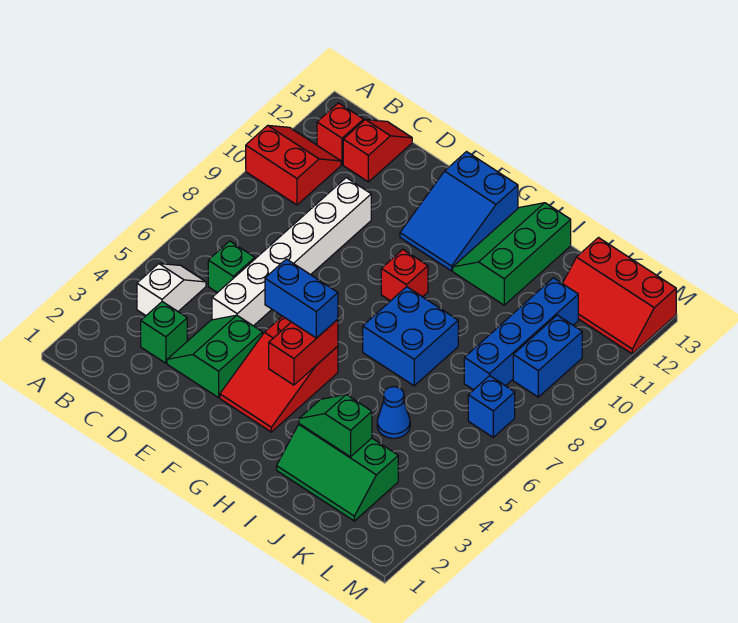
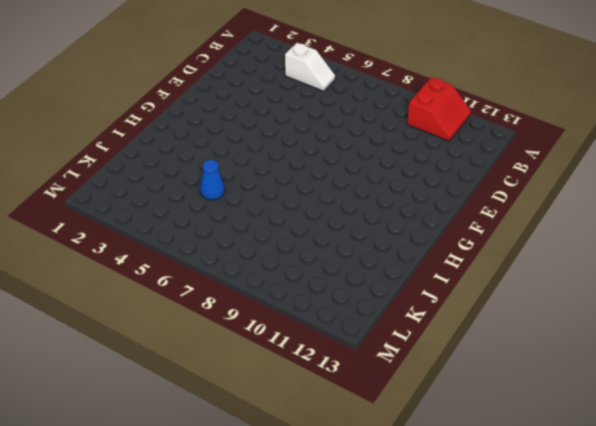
none -> red 1x1 brick [317,103,364,165]
none -> green 1x1 brick [141,302,187,363]
none -> green 1x1 brick [208,241,255,293]

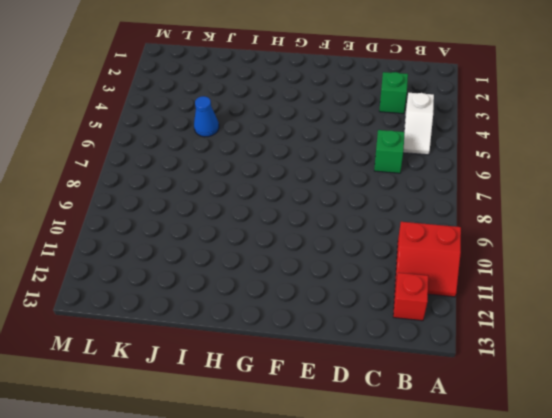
none -> red 1x2 slope [343,120,412,182]
none -> green 2x2 slope [167,315,263,398]
none -> white 1x6 brick [212,178,371,326]

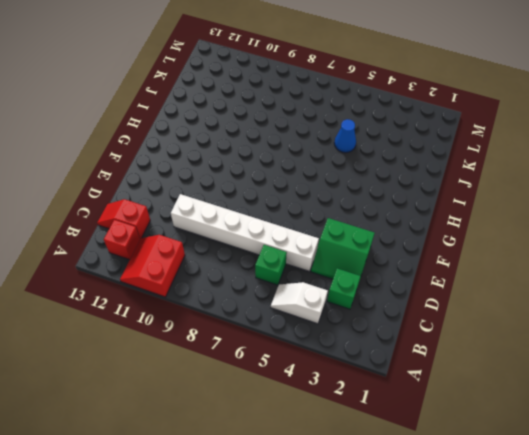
none -> red 2x3 slope [220,316,338,432]
none -> blue 2x3 slope [400,152,518,271]
none -> red 1x1 brick [381,249,428,301]

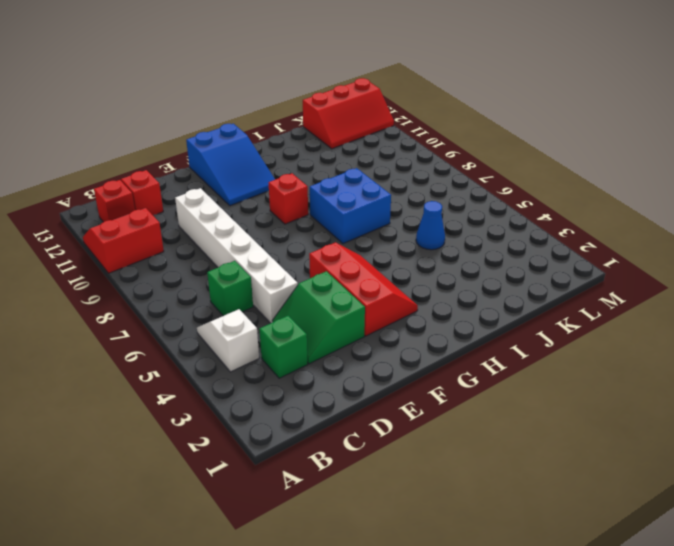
red 2x3 slope [309,242,418,336] -> red 2x3 slope turned to [220,316,338,432]
none -> green 2x3 slope [453,203,571,305]
none -> green 2x3 slope [277,424,398,521]
none -> blue 1x4 brick [464,278,578,390]

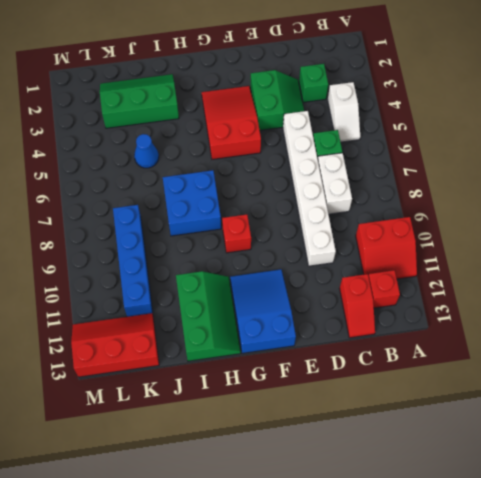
white 1x2 brick [318,153,352,214] -> none
none -> blue 1x1 brick [468,376,515,437]
none -> blue 1x2 brick [513,315,582,397]
none -> red 1x2 brick [269,319,338,385]

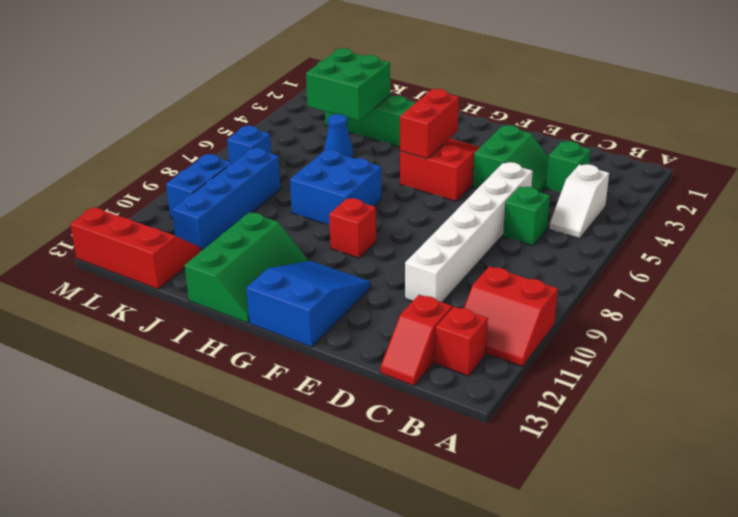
green 2x2 brick [306,48,390,121] -> green 1x2 slope [299,395,372,457]
none -> blue 1x2 brick [265,259,338,338]

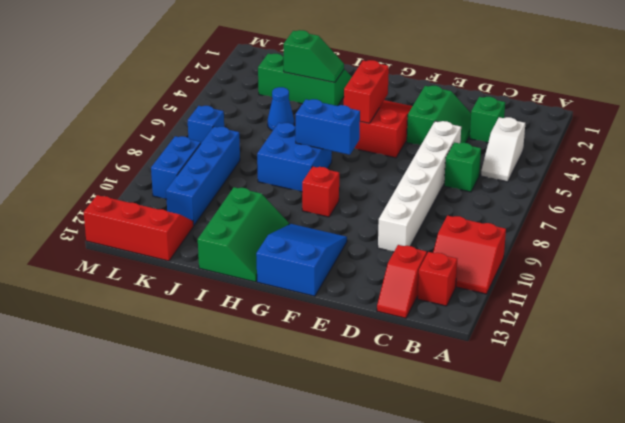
blue 1x2 brick [296,99,360,155] -> blue 1x2 brick moved to [265,259,338,338]

